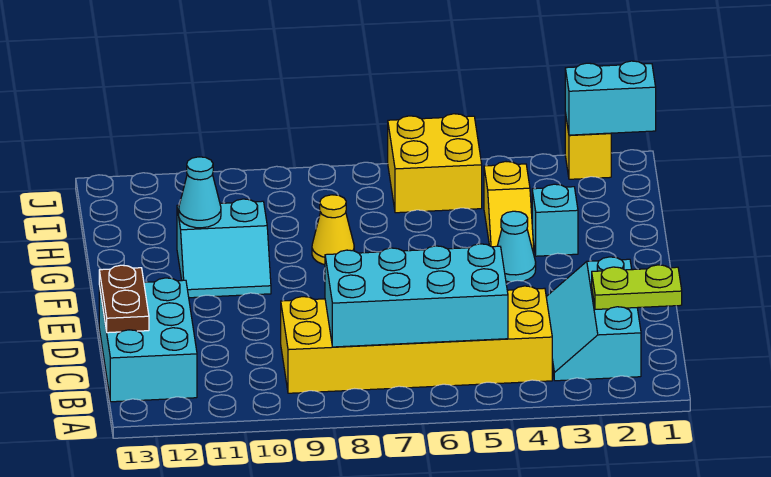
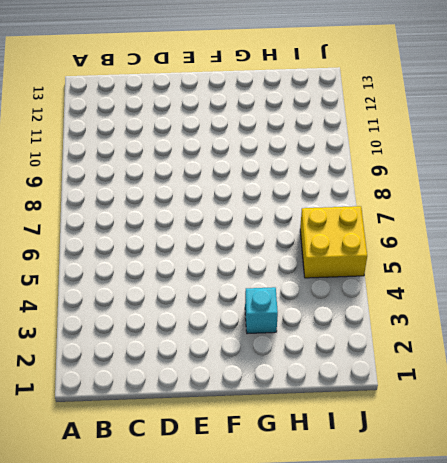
none -> cyan 2x3 slope [546,257,641,381]
none -> yellow 2x6 brick [281,286,552,393]
none -> cyan 2x3 brick [99,278,197,402]

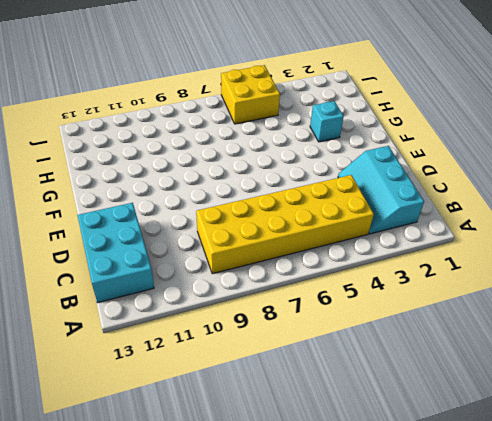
none -> cyan 1x1 cone [498,211,536,282]
none -> cyan 2x2 slope [177,199,271,298]
none -> yellow 1x2 slope [484,162,534,253]

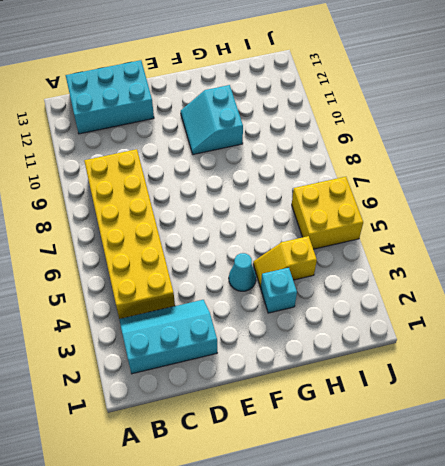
none -> yellow 1x1 cone [312,195,354,265]
none -> yellow 1x1 brick [565,113,611,179]
none -> cyan 2x4 brick [325,244,508,347]

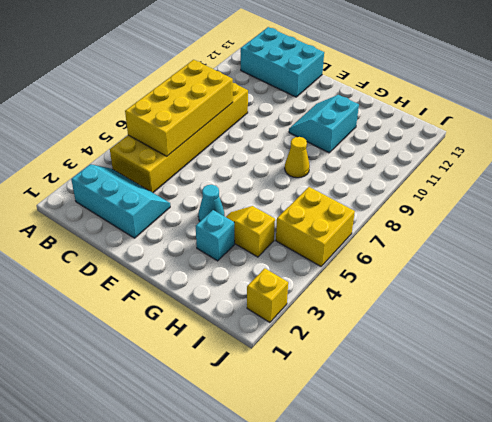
yellow 2x4 brick [125,60,233,156] -> cyan 2x4 brick [325,244,508,347]
none -> lime 1x2 plate [592,265,682,309]
none -> brown 1x2 plate [99,265,149,333]
none -> cyan 1x1 cone [179,157,221,228]

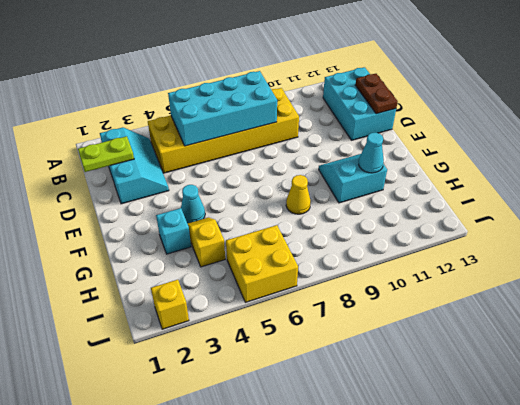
none -> cyan 1x2 brick [565,61,656,135]

